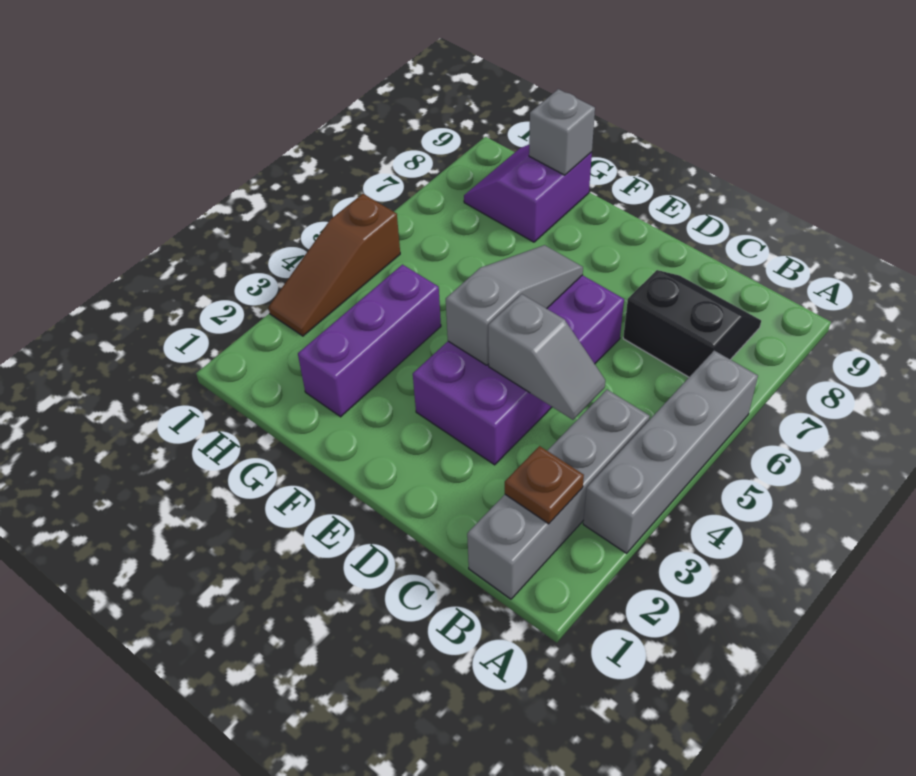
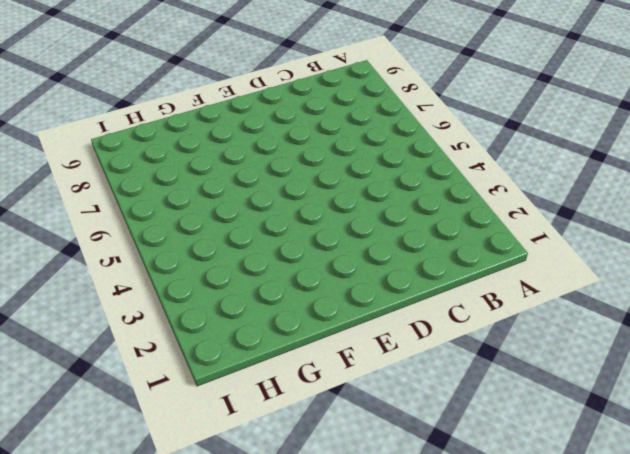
none -> grey 1x4 brick [583,351,758,553]
none -> grey 1x4 brick [467,390,650,599]

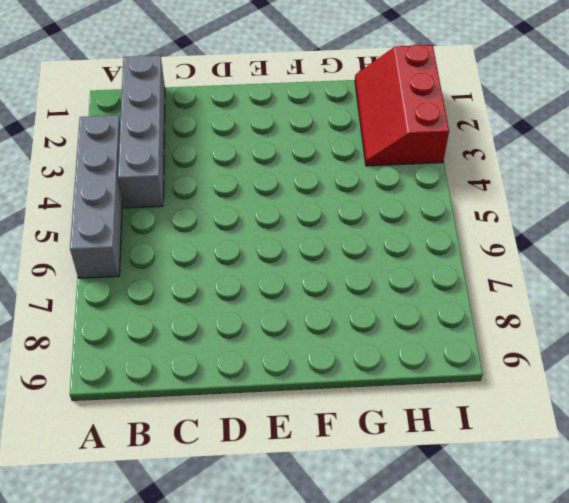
red 2x3 slope [355,44,449,166] -> brown 1x3 slope [269,194,400,336]
none -> black 2x2 slope [623,270,761,377]
none -> purple 2x4 brick [413,275,624,465]

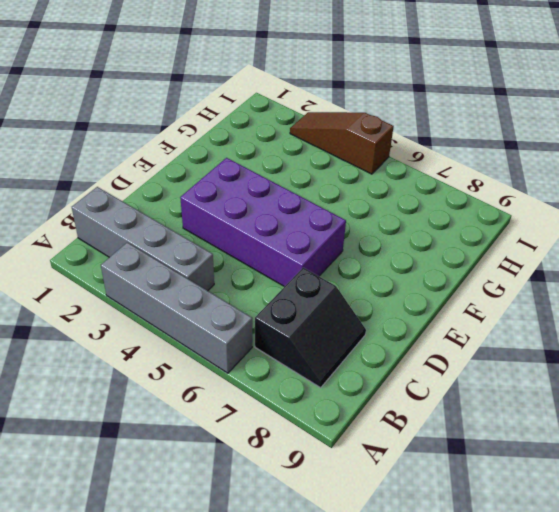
none -> purple 1x3 brick [298,265,441,417]
none -> purple 2x2 slope [464,145,592,242]

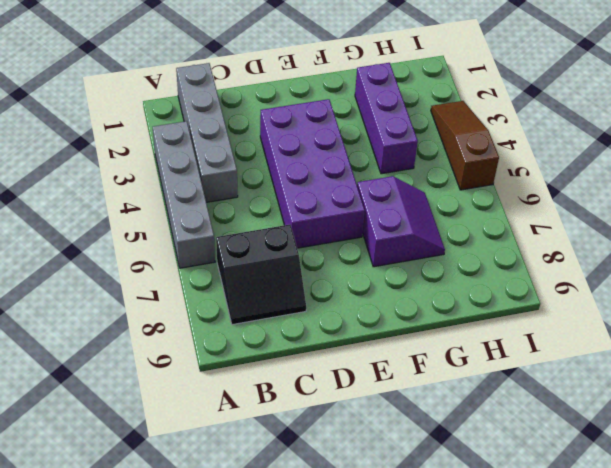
purple 2x2 slope [357,176,445,267] -> purple 2x2 slope moved to [464,145,592,242]
none -> brown 1x1 plate [505,446,584,524]
none -> grey 1x2 slope [488,294,605,420]

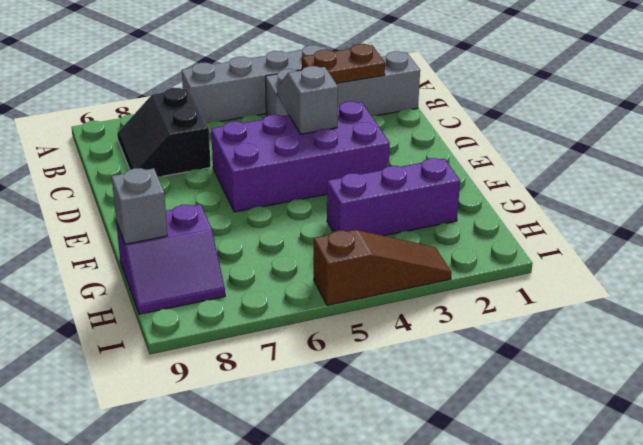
brown 1x2 plate [302,44,385,84] -> brown 1x1 plate [505,446,584,524]
none -> grey 1x3 slope [446,245,583,365]

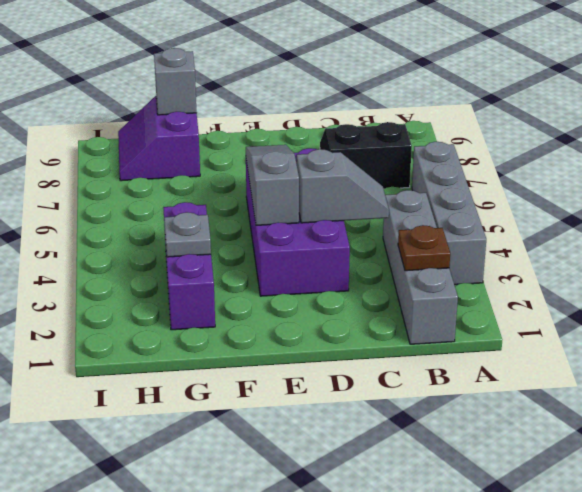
grey 1x1 plate [164,212,211,257] -> none
none -> brown 1x3 slope [269,194,400,336]

